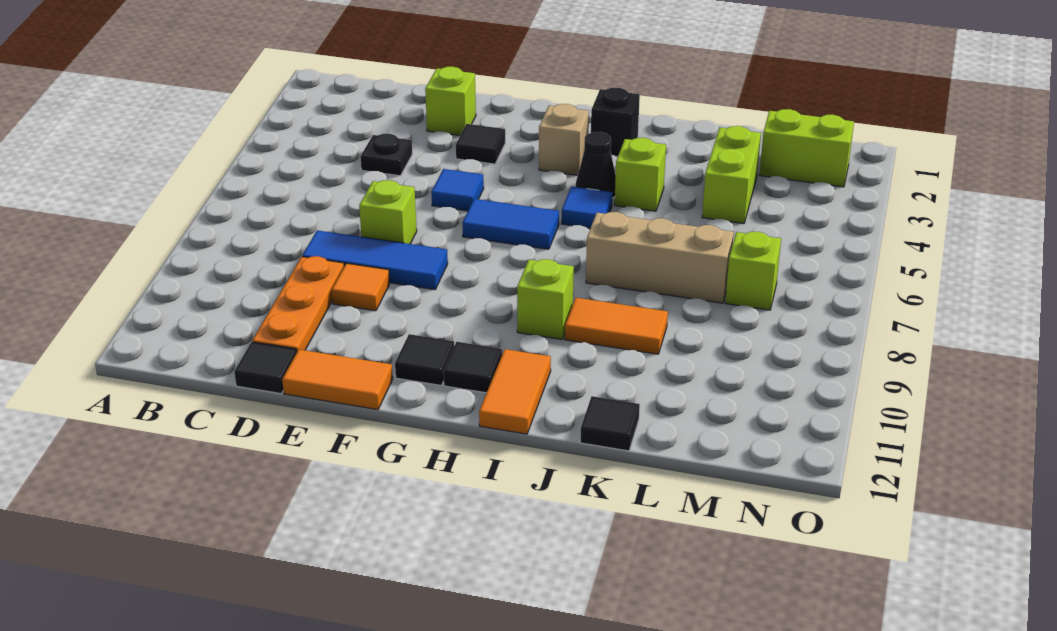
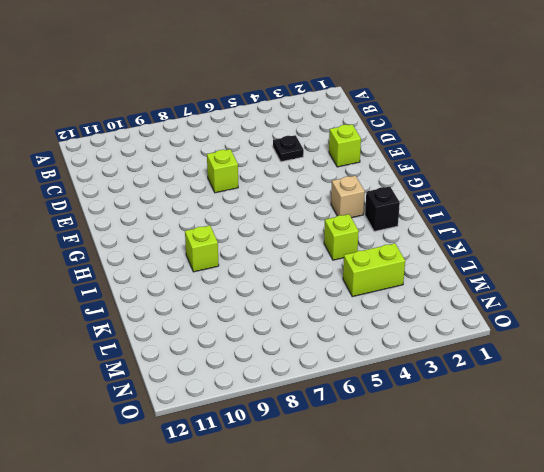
none -> blue 1x3 tile [302,230,448,290]
none -> orange 1x3 plate [252,256,344,351]
none -> black 1x1 tile [234,342,297,394]

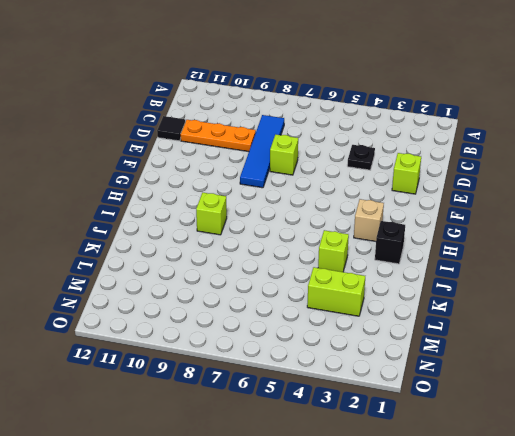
blue 1x4 tile [240,115,284,188] -> blue 1x3 tile [302,230,448,290]
none -> orange 1x1 tile [332,263,390,311]
none -> orange 1x2 tile [282,350,393,410]
none -> black 1x1 tile [456,124,505,164]

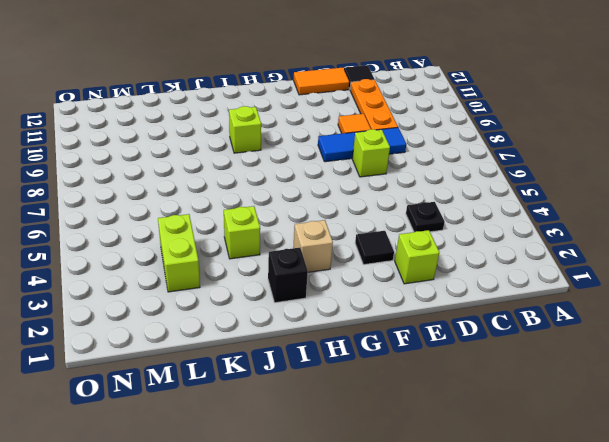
none -> blue 1x1 tile [431,169,484,211]
none -> blue 1x2 tile [462,199,559,249]
none -> black 1x1 tile [395,334,454,385]

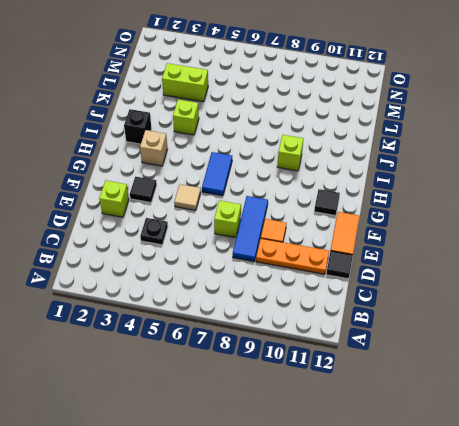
tan 1x1 tile [174,184,201,210] -> blue 1x1 tile [431,169,484,211]
none -> black 1x1 tile [443,342,502,393]
none -> black 1x1 cone [576,132,616,199]
none -> blue 1x1 tile [561,187,612,228]

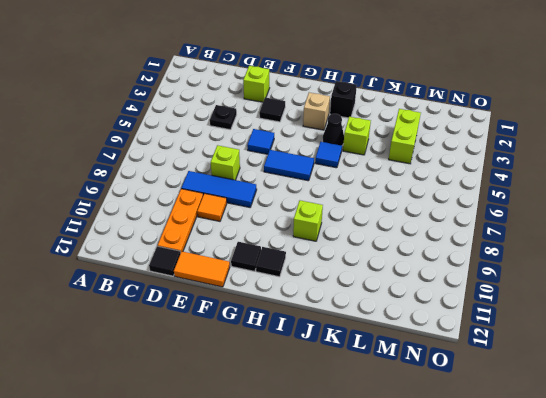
none -> orange 1x2 tile [479,349,551,434]
none -> tan 1x3 brick [586,212,734,303]
none -> orange 1x2 tile [565,298,668,354]

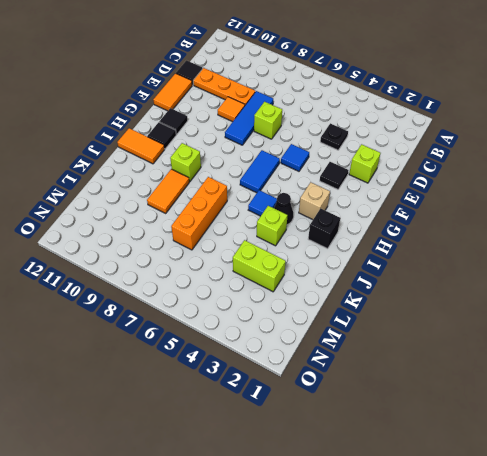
orange 1x3 brick [171,177,227,250] -> tan 1x3 brick [586,212,734,303]
none -> black 1x1 tile [580,396,640,451]
none -> lime 1x2 brick [759,109,854,187]
none -> lime 1x1 brick [725,232,781,310]

